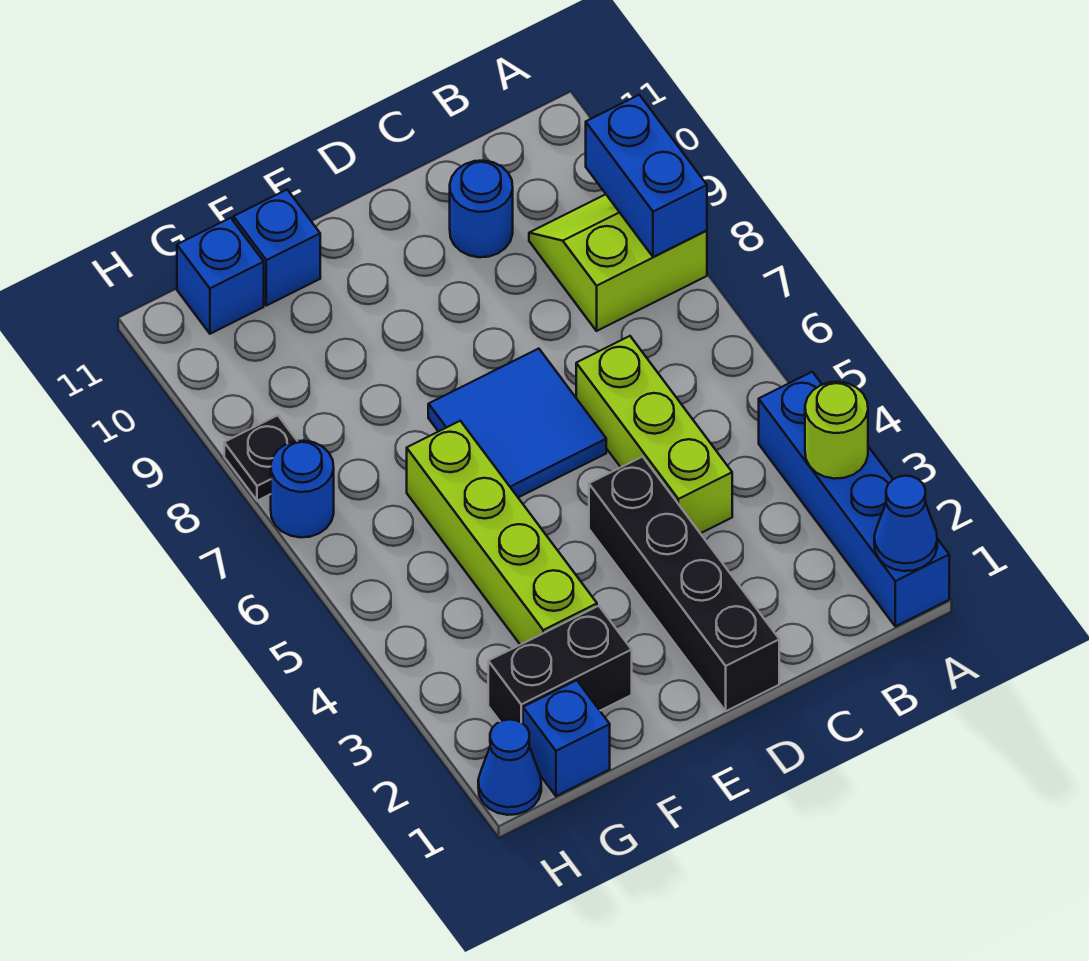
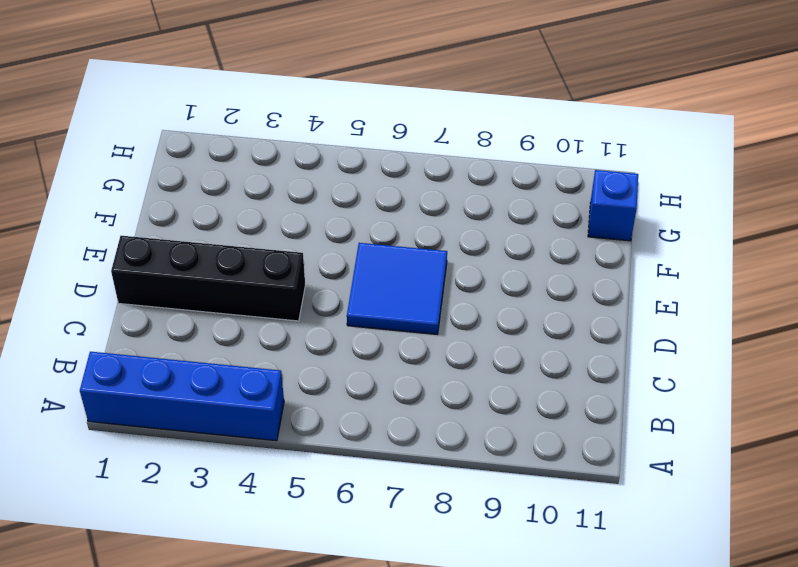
none -> lime 2x2 slope [529,194,707,331]
none -> lime 1x3 brick [576,336,732,533]
none -> blue 1x1 round brick [450,161,513,257]

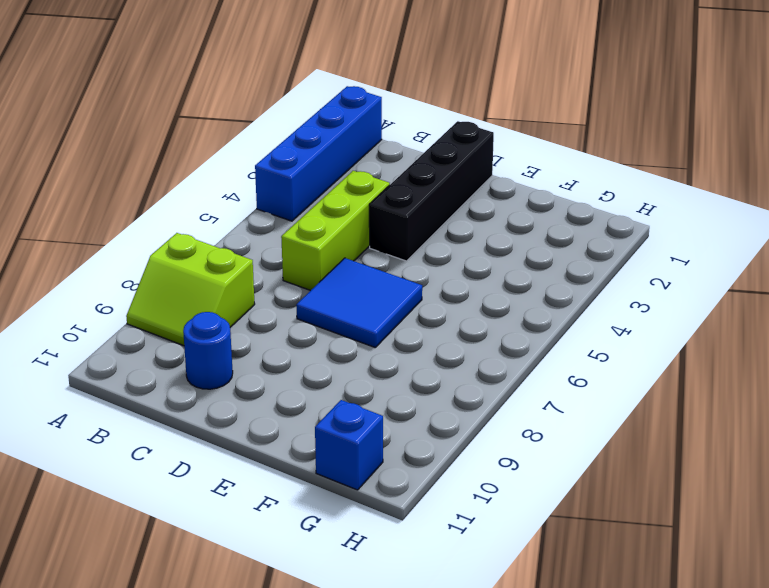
none -> black 1x2 brick [488,606,632,723]
none -> lime 1x4 brick [407,421,597,645]
none -> blue 1x1 brick [234,190,320,306]

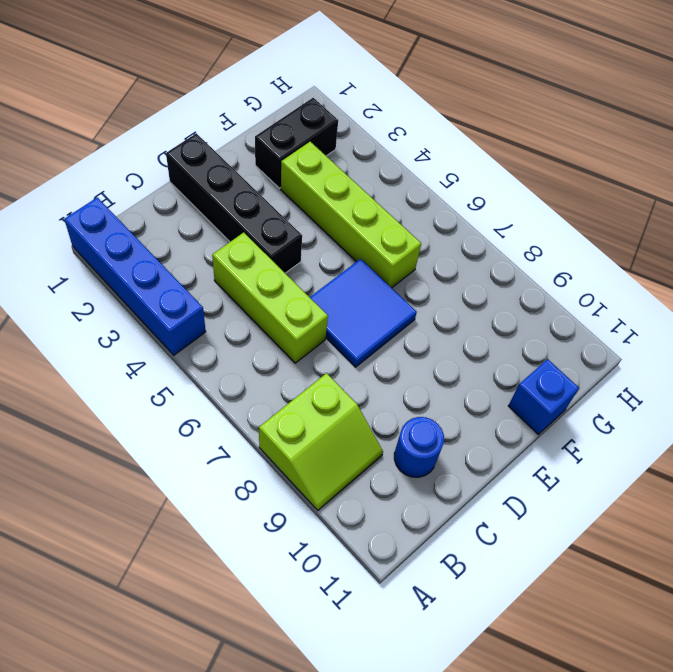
none -> blue 1x1 brick [523,680,610,796]
none -> blue 1x1 brick [177,218,264,334]
none -> blue 1x1 cone [478,719,541,815]

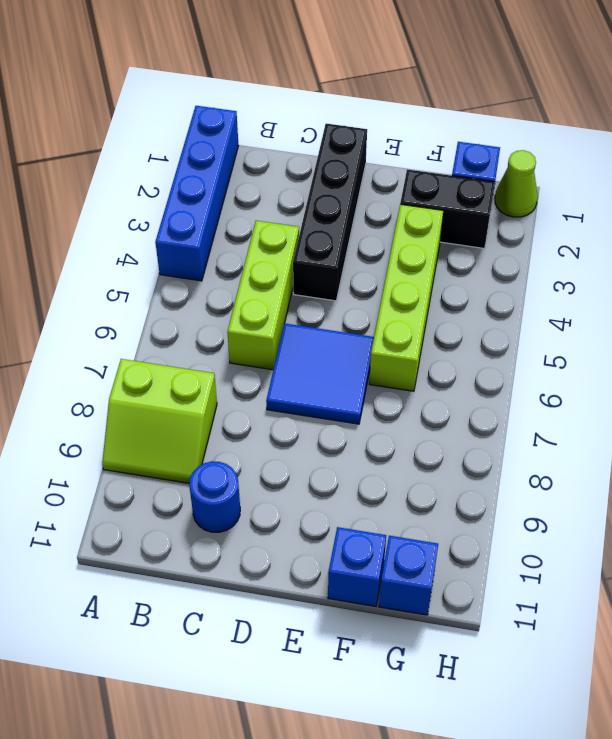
lime 1x1 cone [495,150,538,217] -> blue 1x1 cone [478,719,541,815]
none -> blue 1x1 round brick [271,441,334,537]
none -> black 1x1 plate [224,415,297,501]
none -> blue 1x1 cone [874,476,937,571]

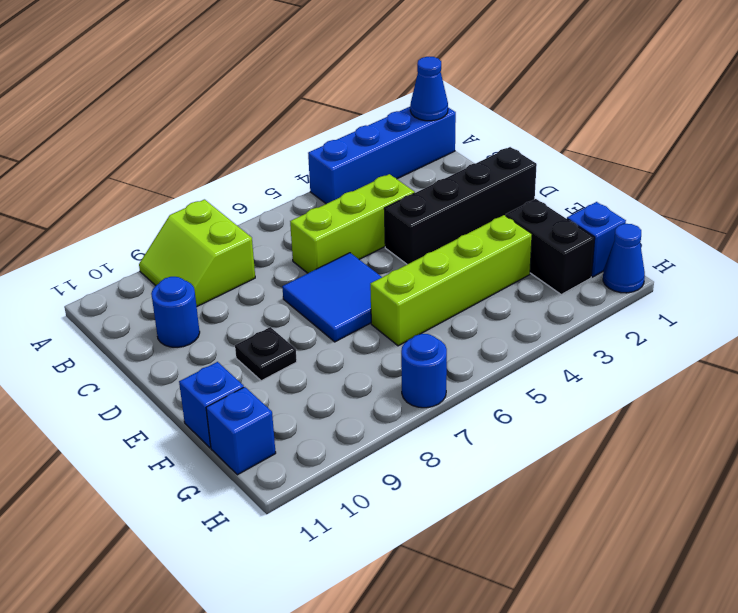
black 1x1 plate [235,327,297,381] -> black 1x1 plate moved to [224,415,297,501]
none -> lime 1x1 round brick [805,382,868,479]
none -> blue 1x2 brick [586,95,707,257]

